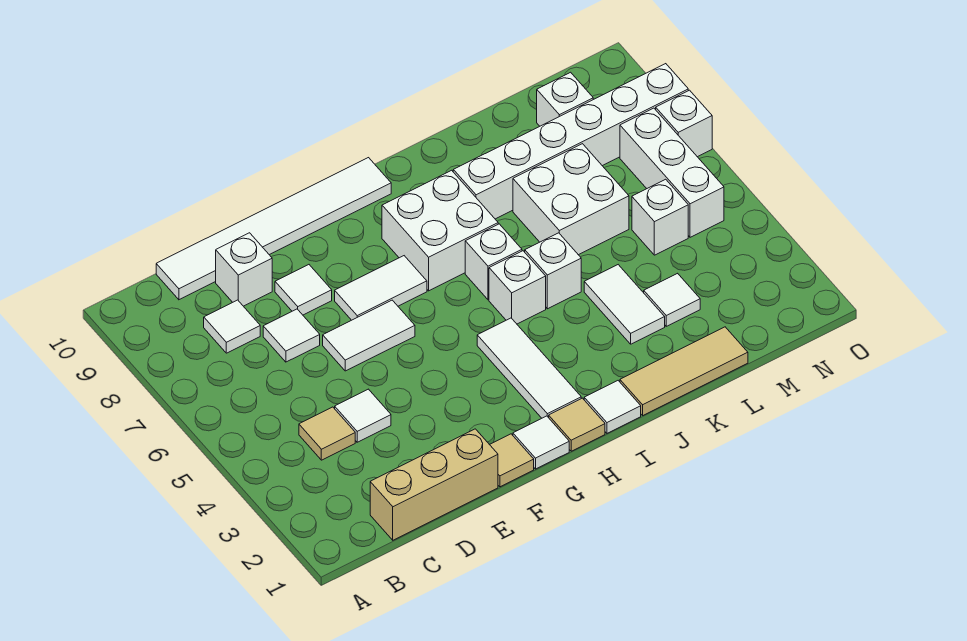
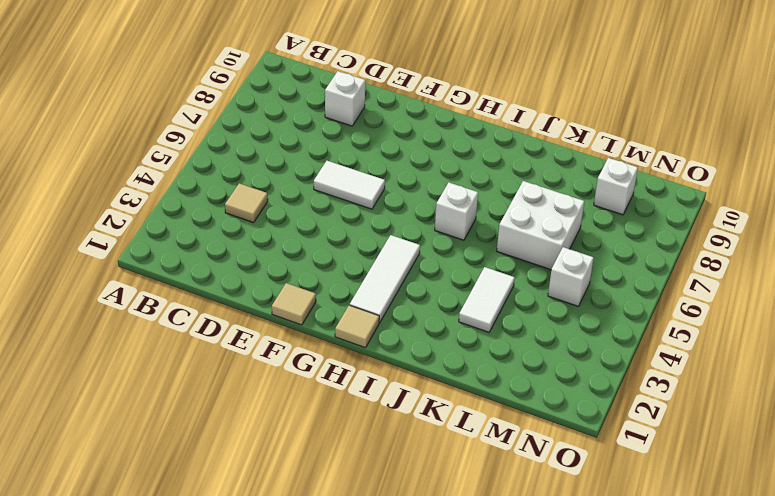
none -> tan 1x3 brick [370,429,498,540]
none -> white 1x1 tile [204,300,260,353]
none -> white 1x6 tile [156,158,391,300]

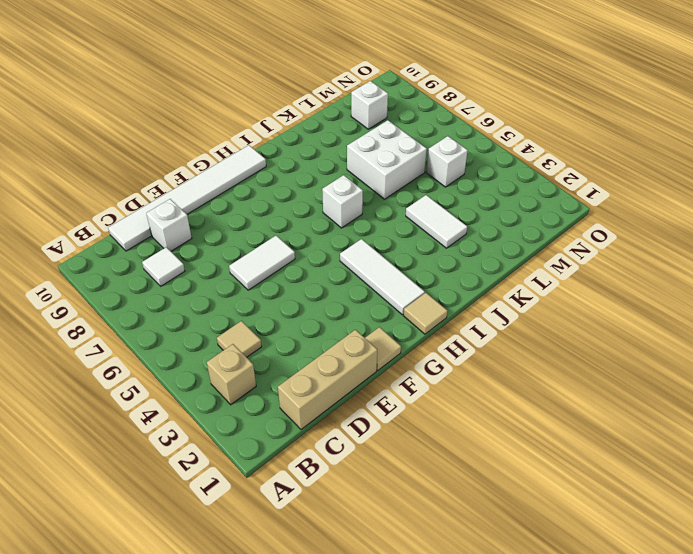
tan 1x1 brick [207,344,256,405] -> none
none -> white 1x1 tile [335,389,391,442]
none -> white 1x1 tile [263,309,320,362]
none -> white 1x1 tile [275,265,332,315]

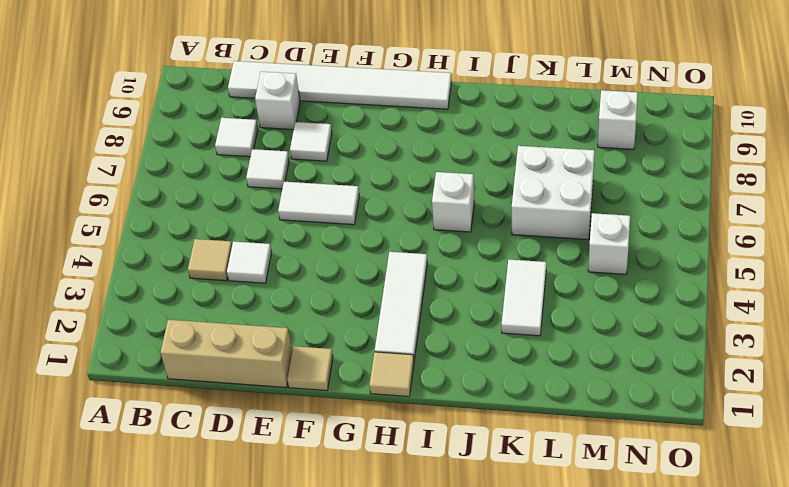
none -> white 1x2 tile [335,256,427,320]
none -> white 1x1 tile [513,416,569,469]
none -> white 2x2 brick [382,170,498,291]

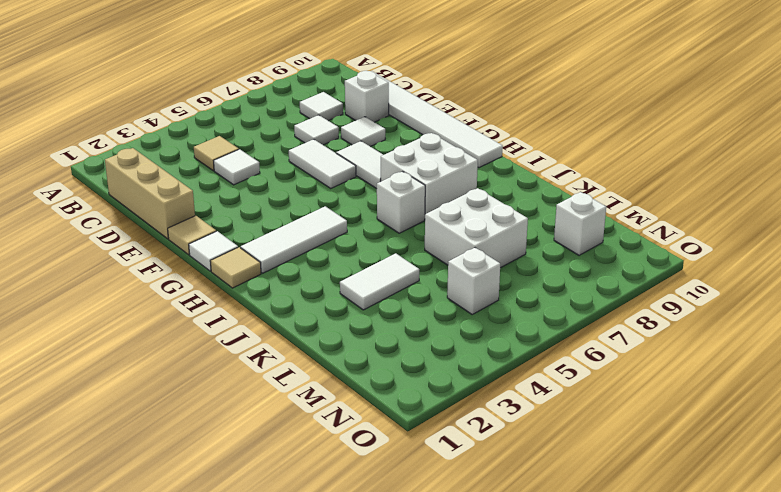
none -> white 1x1 tile [584,381,641,433]
none -> white 1x1 brick [489,251,546,324]
none -> tan 1x3 tile [620,327,748,415]

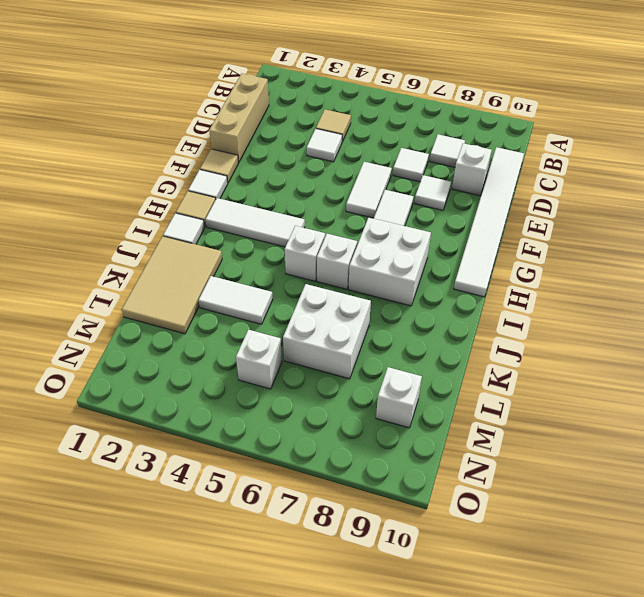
tan 2x3 tile [122,236,222,334] -> tan 1x3 tile [620,327,748,415]
none -> white 1x1 brick [525,233,581,309]
none -> white 1x6 brick [453,64,688,219]
none -> white 1x1 tile [644,273,700,326]

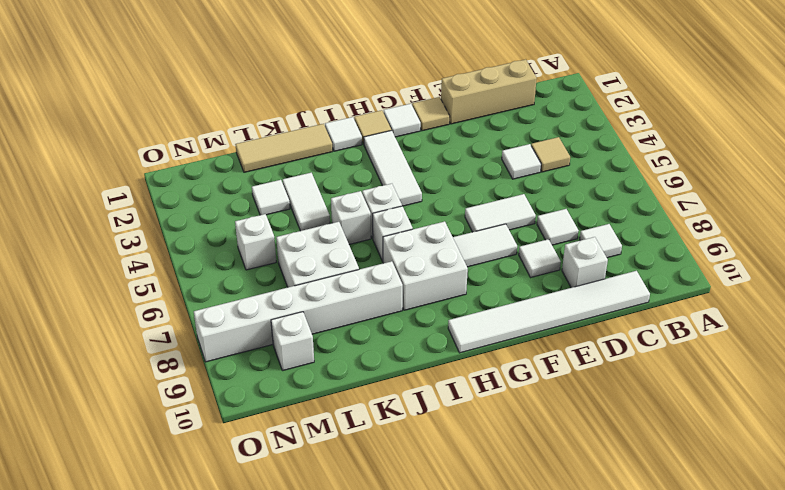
none -> white 1x3 brick [620,108,724,237]
none -> white 1x1 brick [656,90,712,157]

